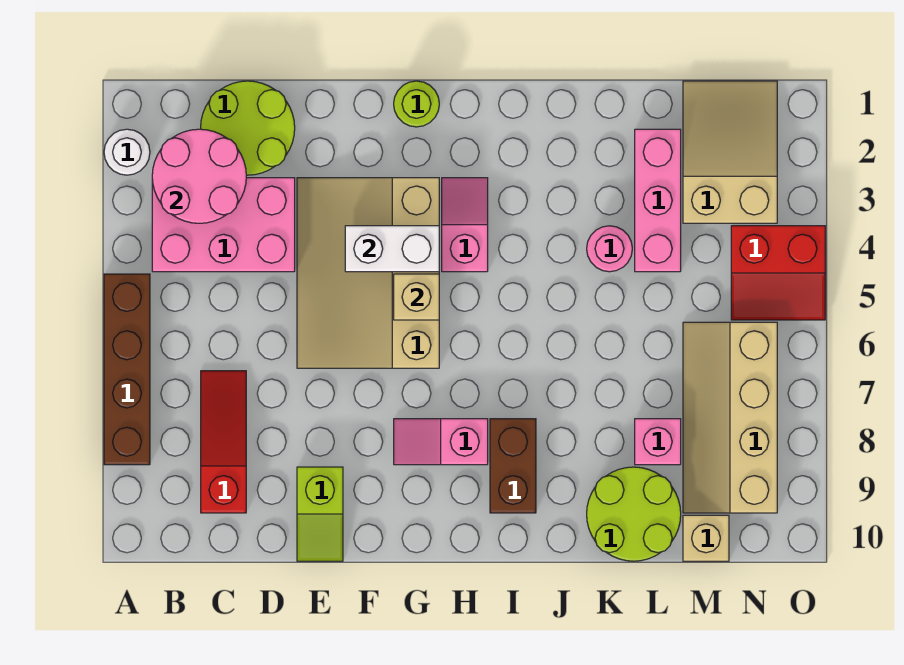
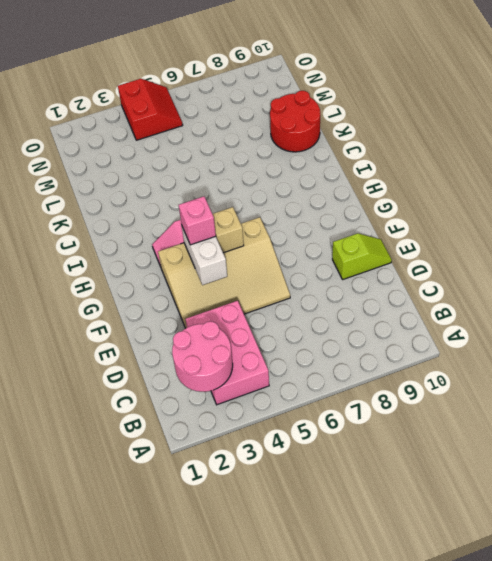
pink 1x1 brick [179,197,216,245] -> pink 1x1 brick moved to [635,419,681,465]
red 2x2 round brick [270,91,320,152] -> lime 2x2 round brick [587,467,681,561]
none -> white 1x1 round brick [104,129,150,175]
none -> brown 1x4 brick [104,274,150,465]
none -> lime 2x2 round brick [201,81,295,175]

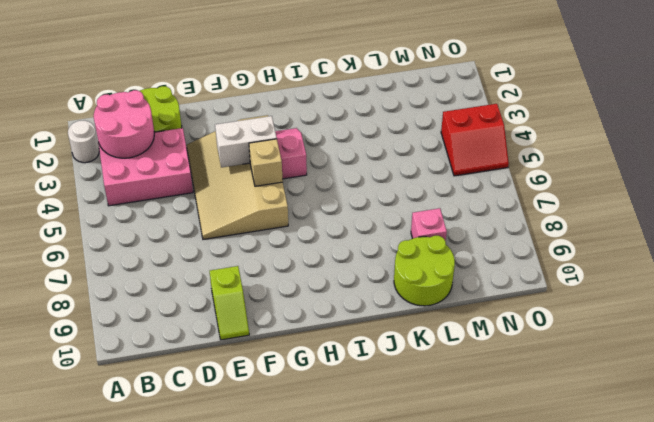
none -> brown 1x4 brick [104,274,150,465]
none -> red 1x3 slope [201,371,246,513]
none -> lime 1x1 round brick [394,81,439,127]

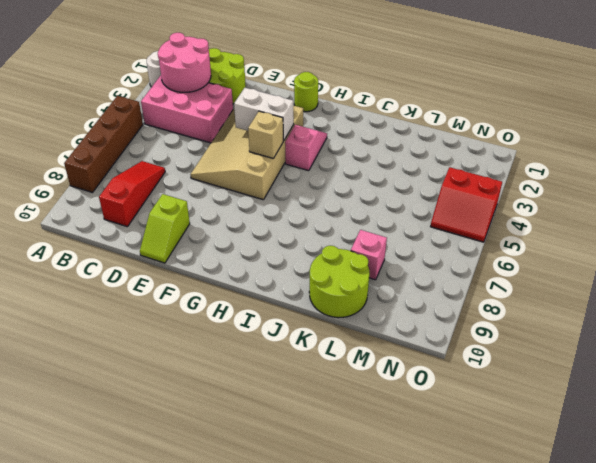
none -> pink 1x2 slope [394,419,488,465]
none -> brown 1x2 brick [490,419,536,513]
none -> pink 1x1 round brick [587,226,632,272]

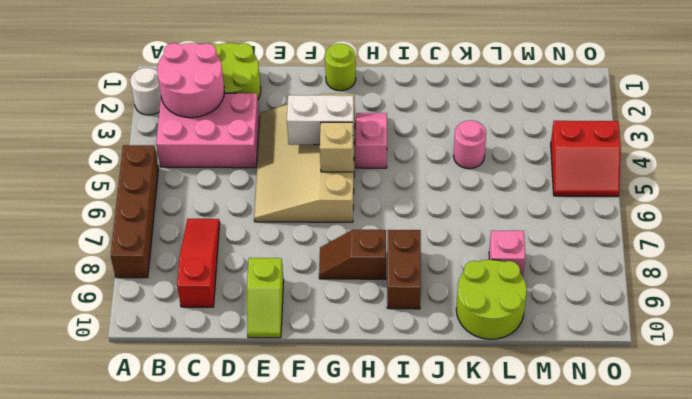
brown 1x2 slope [319,230,386,279] -> pink 1x2 slope [394,419,488,465]
none -> pink 1x3 brick [635,129,681,272]
none -> tan 2x3 slope [683,81,777,223]
none -> tan 2x4 slope [683,322,777,513]

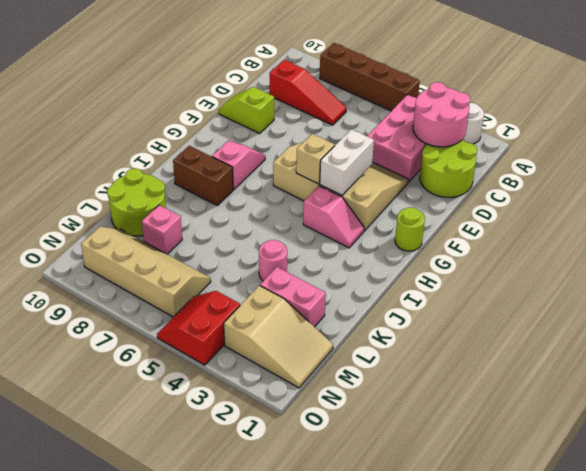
pink 1x2 brick [260,267,326,327] -> pink 1x3 brick [635,129,681,272]
none -> tan 1x1 brick [683,515,729,561]

